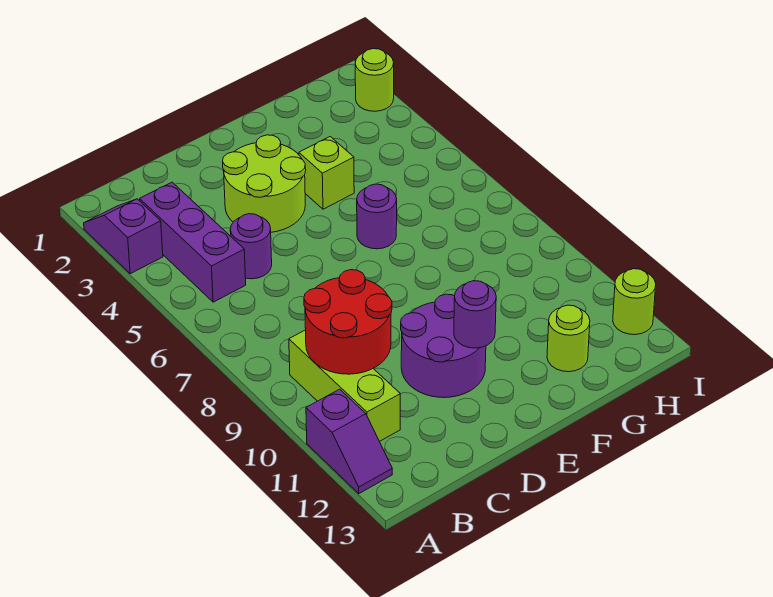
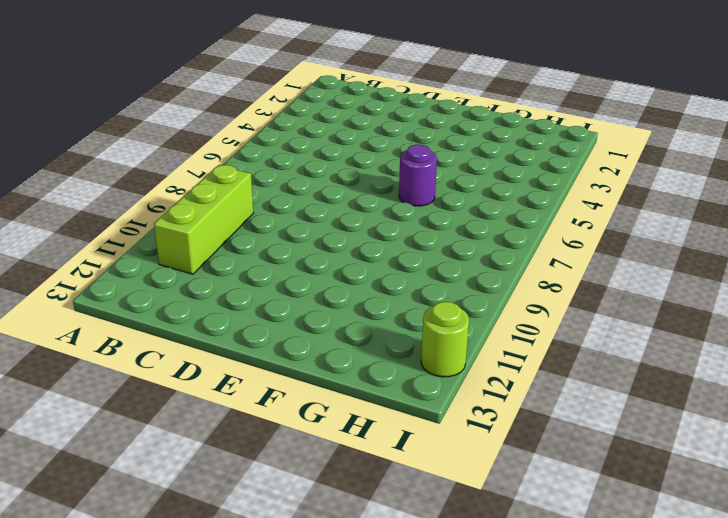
none -> purple 1x2 slope [84,199,163,274]
none -> purple 1x2 slope [306,389,392,494]
none -> purple 1x3 brick [140,182,246,302]

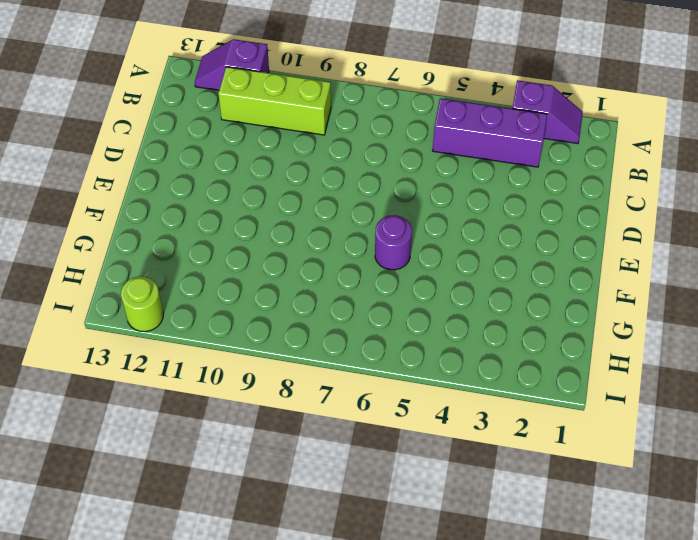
none -> purple 1x1 round brick [230,214,272,279]
none -> lime 2x2 round brick [223,135,306,232]
none -> purple 2x2 round brick [401,294,486,398]

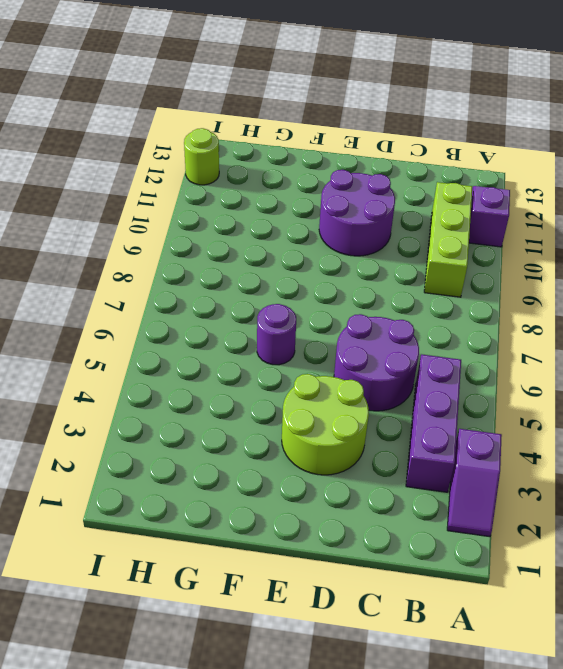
purple 2x2 round brick [334,314,419,411] -> purple 1x1 round brick [230,214,272,279]
none -> lime 1x1 brick [299,137,354,209]
none -> lime 1x1 round brick [547,305,590,372]
none -> lime 1x1 round brick [355,49,394,111]

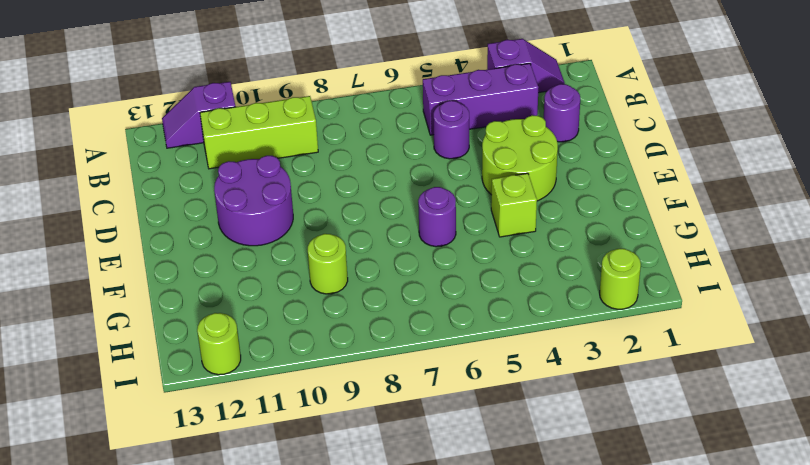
purple 1x1 round brick [544,84,580,142] -> purple 1x1 round brick moved to [454,281,496,348]
lime 1x1 round brick [308,234,348,294] -> lime 1x1 round brick moved to [547,305,590,372]
none -> red 2x2 round brick [304,270,392,374]

